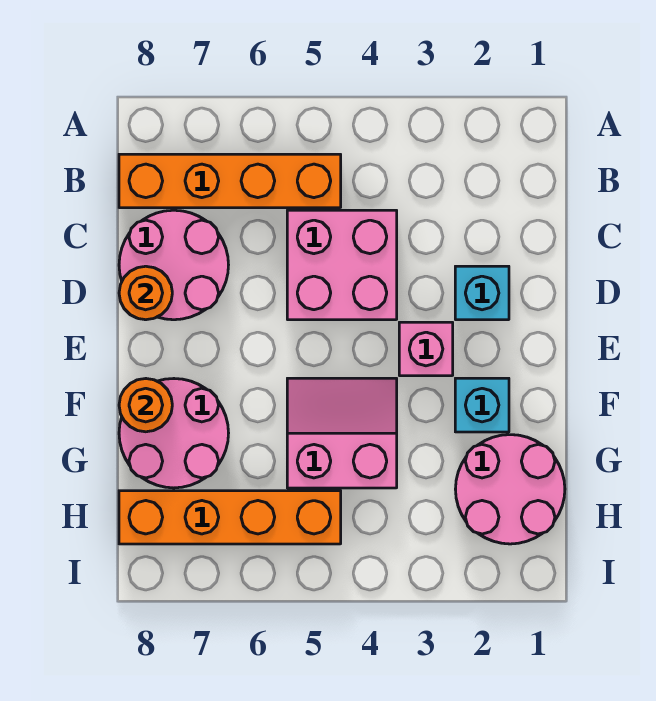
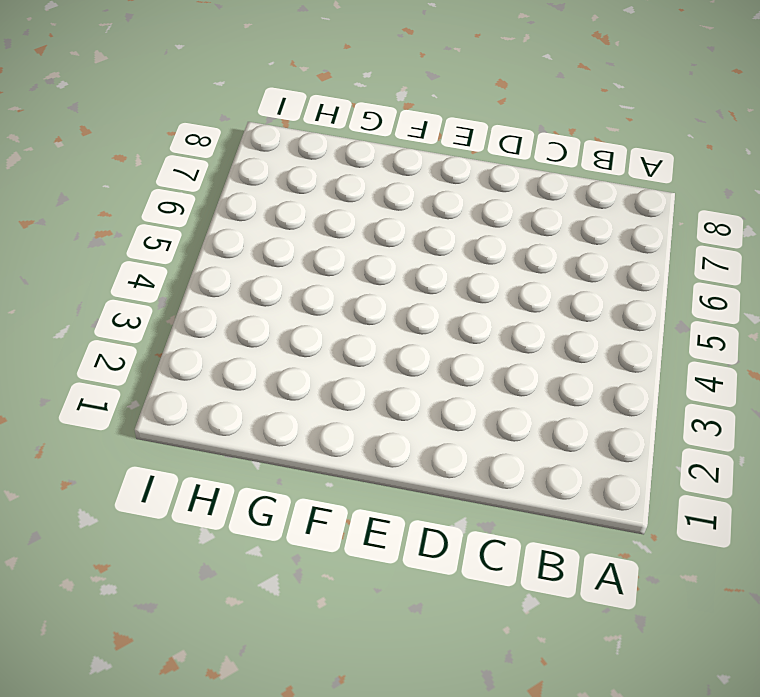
none -> orange 1x4 brick [119,154,341,208]
none -> pink 2x2 brick [287,210,397,320]
none -> pink 2x2 round brick [119,210,228,320]

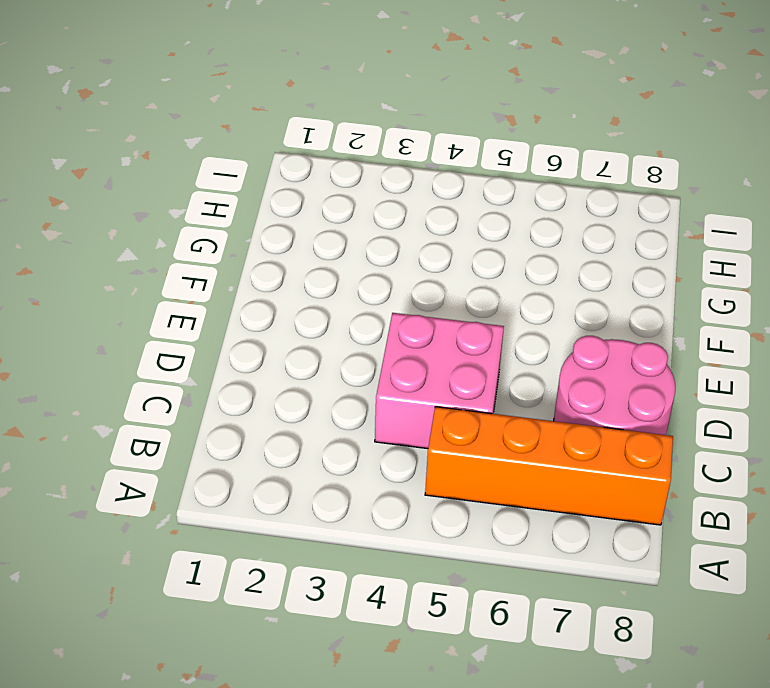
none -> cyan 1x1 brick [455,266,509,320]
none -> pink 1x1 brick [399,322,453,376]
none -> cyan 1x1 brick [455,378,509,432]

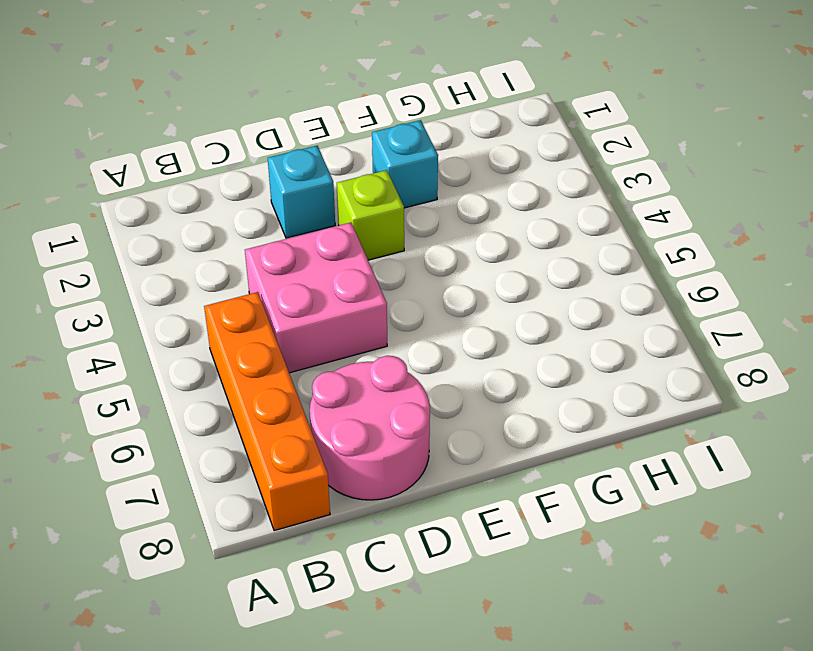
lime 1x1 brick [337,170,404,260] -> pink 1x1 brick [399,322,453,376]
none -> pink 2x2 slope [287,378,397,488]
none -> pink 2x2 round brick [119,379,229,488]
none -> pink 2x2 round brick [455,435,565,544]

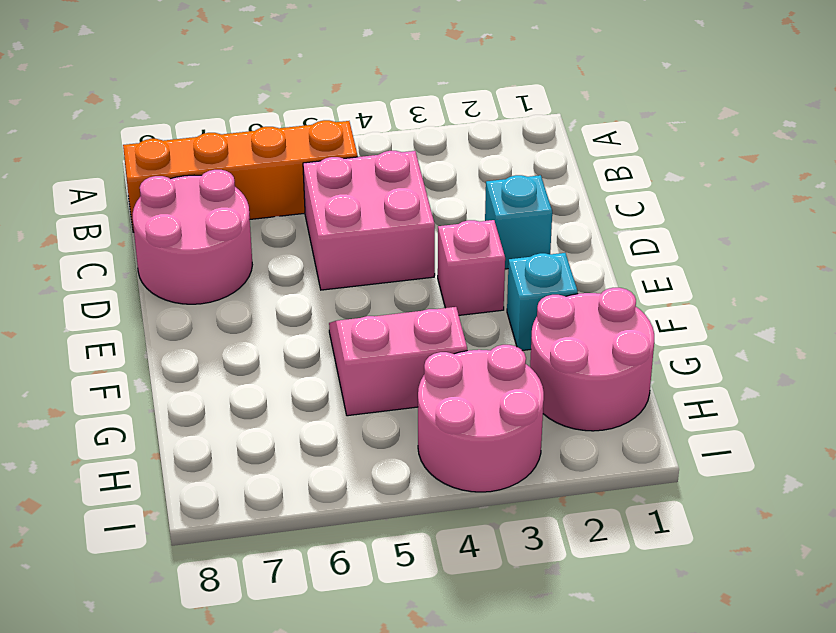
pink 2x2 round brick [418,345,544,492] -> pink 2x2 round brick moved to [119,379,229,488]
none -> orange 1x4 brick [119,491,341,544]
none -> orange 1x1 round brick [119,266,172,320]
none -> orange 1x1 round brick [119,379,172,432]

